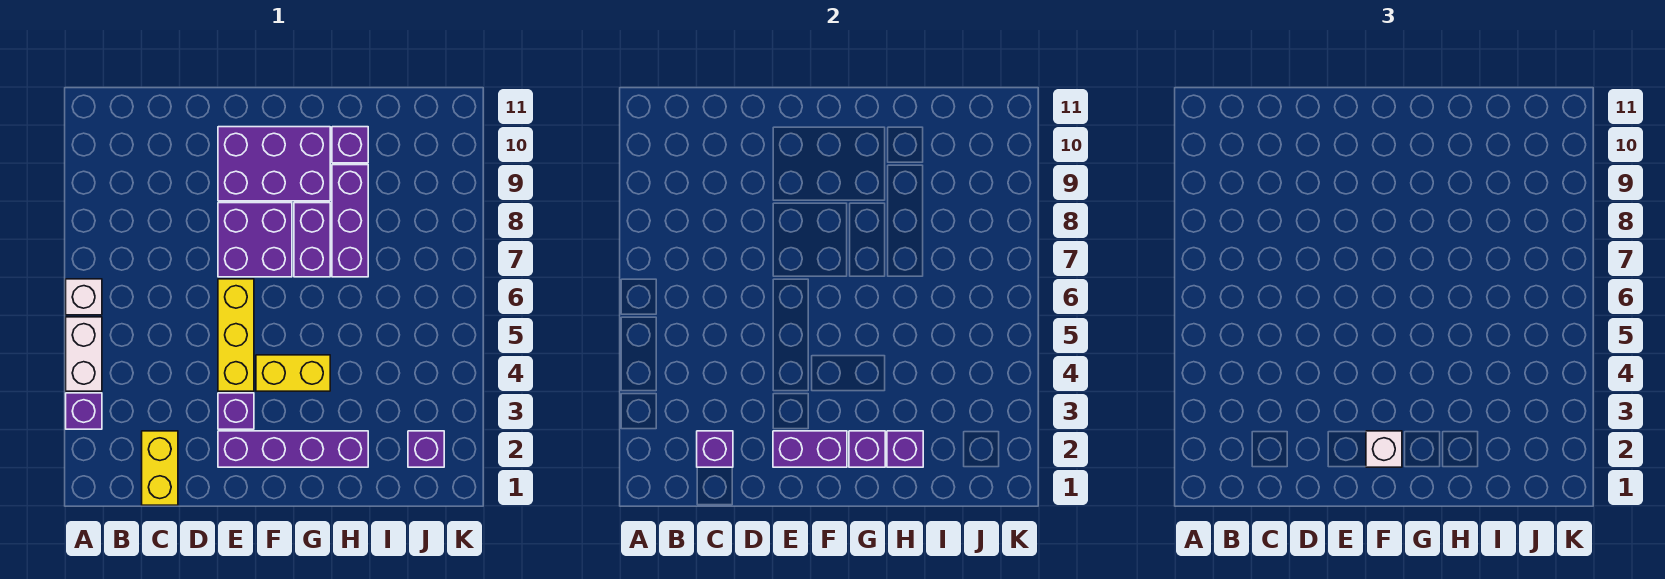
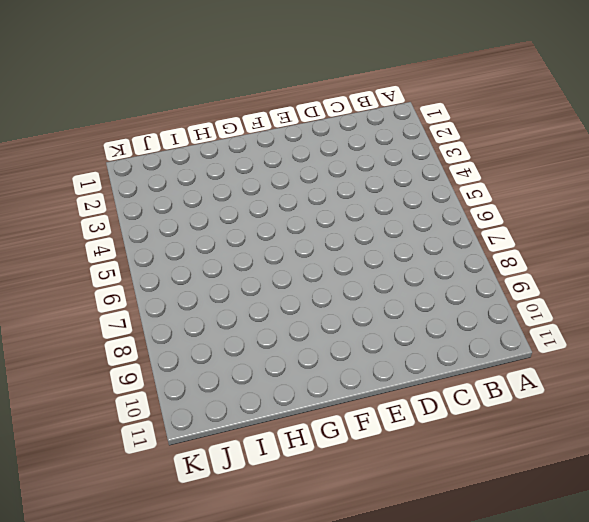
none -> purple 1x1 brick [66,393,102,429]
none -> white 1x2 brick [66,317,102,391]
none -> white 1x1 brick [66,279,102,315]

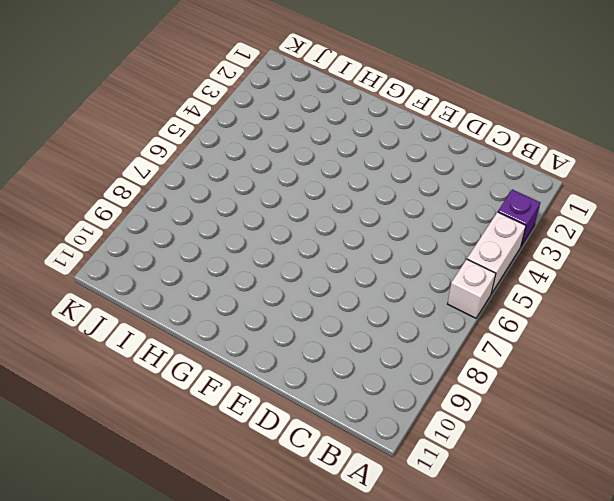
none -> yellow 1x2 brick [142,431,178,505]
none -> purple 1x4 brick [218,431,368,467]
none -> purple 1x1 brick [218,393,254,429]

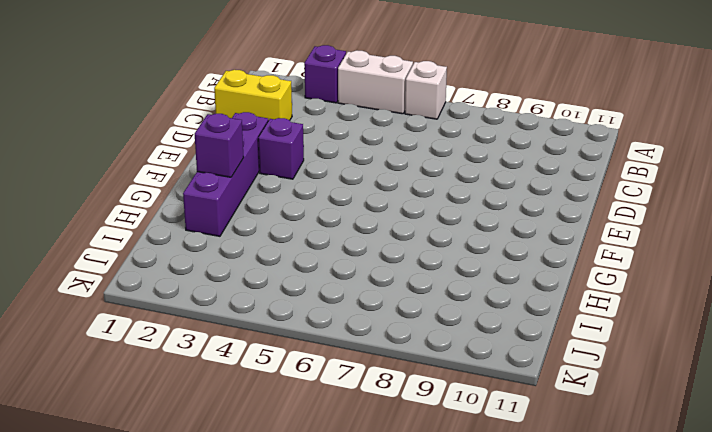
none -> yellow 1x3 brick [218,279,254,391]
none -> purple 2x2 brick [218,203,292,277]
none -> purple 2x3 brick [218,127,330,201]

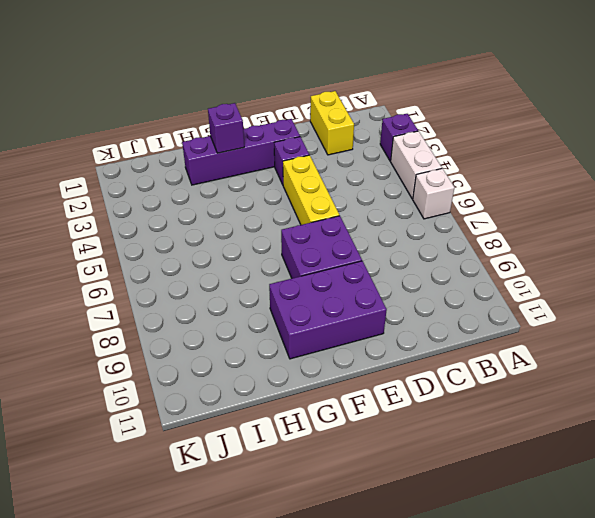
none -> yellow 1x2 brick [256,355,330,391]
none -> purple 1x2 brick [294,203,330,277]
none -> purple 1x3 brick [332,165,368,277]

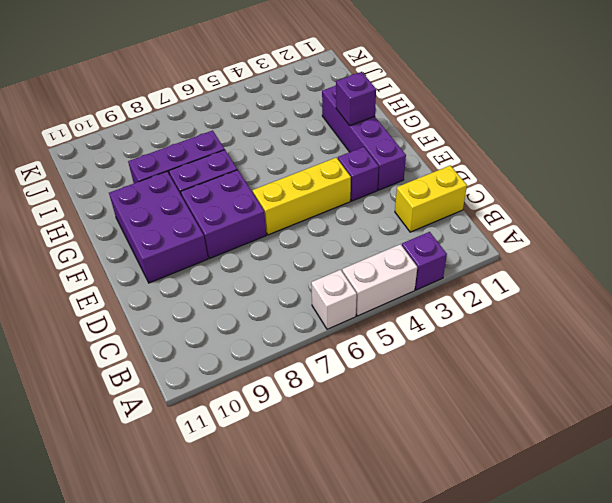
none -> yellow 1x2 brick [256,355,330,391]
none -> purple 1x1 brick [332,127,368,163]
none -> purple 1x1 brick [408,431,444,467]

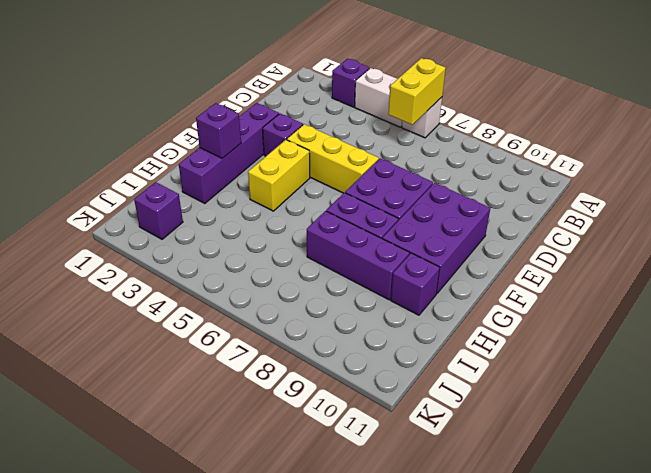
yellow 1x2 brick [388,58,446,125] -> yellow 1x2 brick turned to [142,431,178,505]
none -> purple 1x1 brick [697,431,733,467]
none -> purple 1x2 brick [773,431,847,467]
none -> purple 1x1 brick [887,431,923,467]

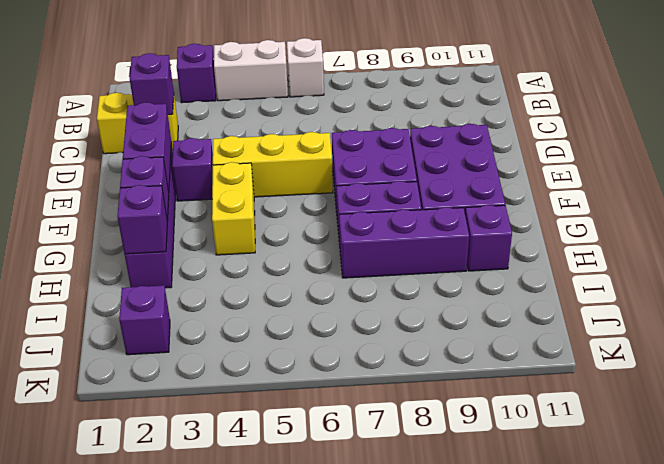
none -> white 1x1 brick [1366,431,1402,467]

